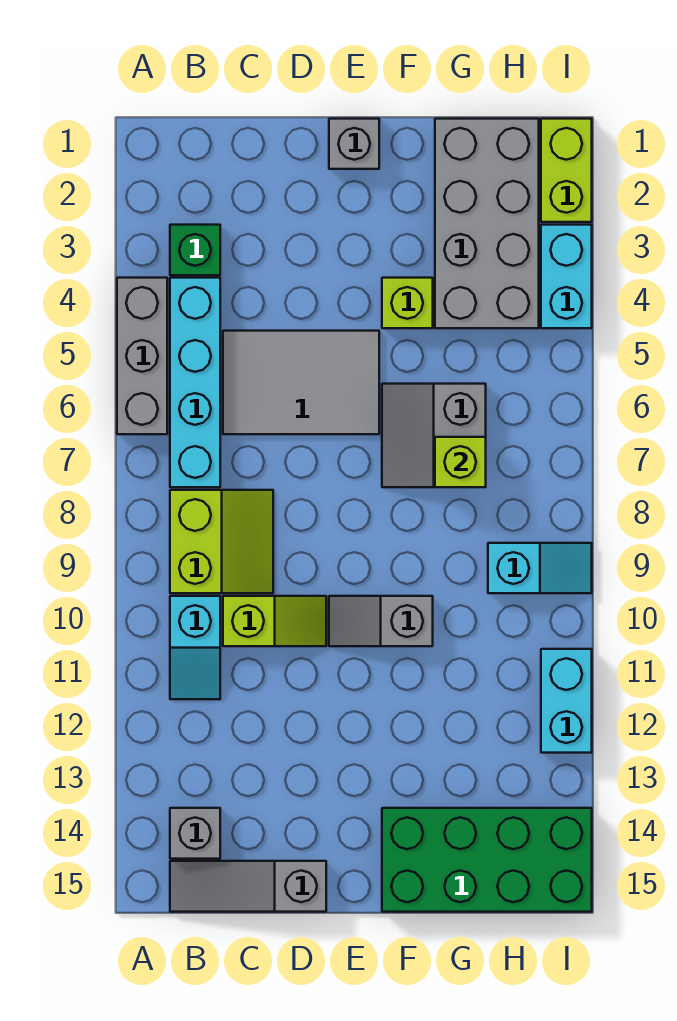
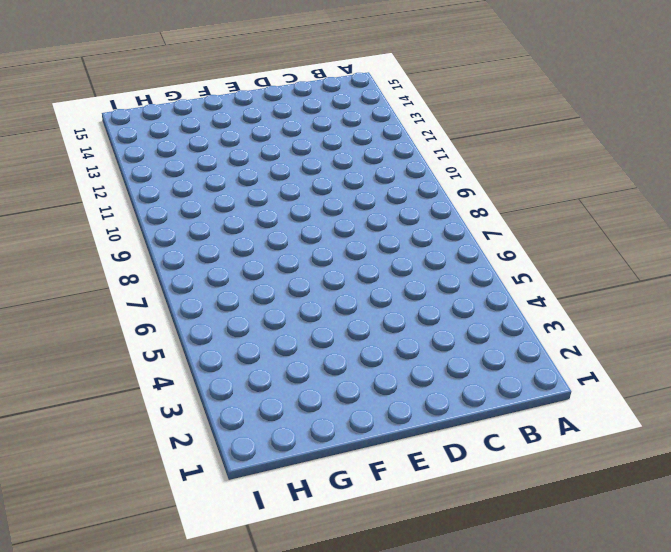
none -> grey 1x3 brick [117,278,167,434]
none -> green 1x1 brick [170,225,220,275]
none -> cyan 1x4 brick [170,278,220,487]

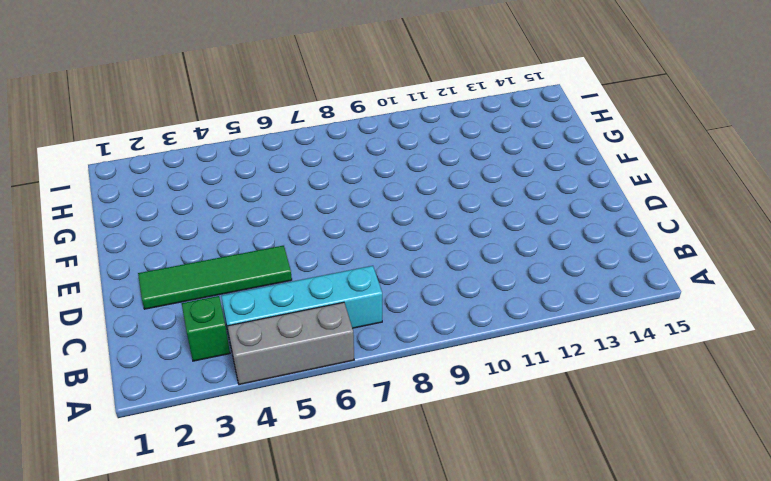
green 1x4 tile [138,246,292,309] -> grey 2x3 tile [223,331,379,434]
none -> lime 2x2 slope [170,490,273,593]
none -> cyan 1x2 slope [170,596,220,699]
none -> grey 1x1 brick [170,808,220,859]

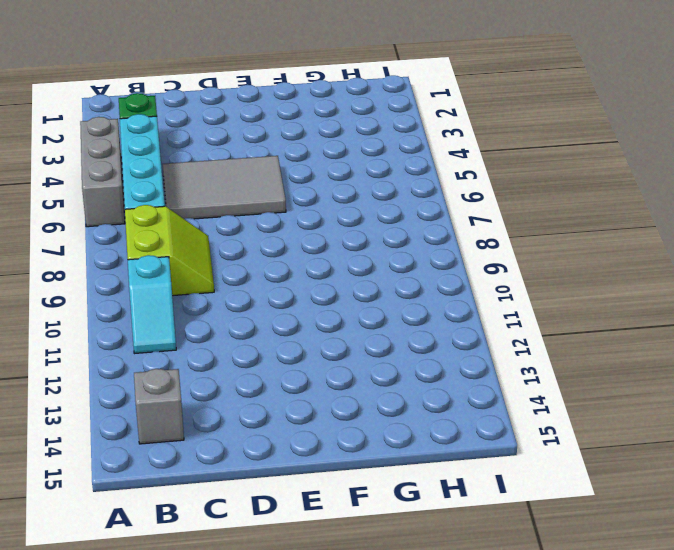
none -> grey 1x3 slope [170,861,326,912]
none -> lime 1x2 slope [223,596,326,646]
none -> grey 1x1 brick [329,119,379,169]

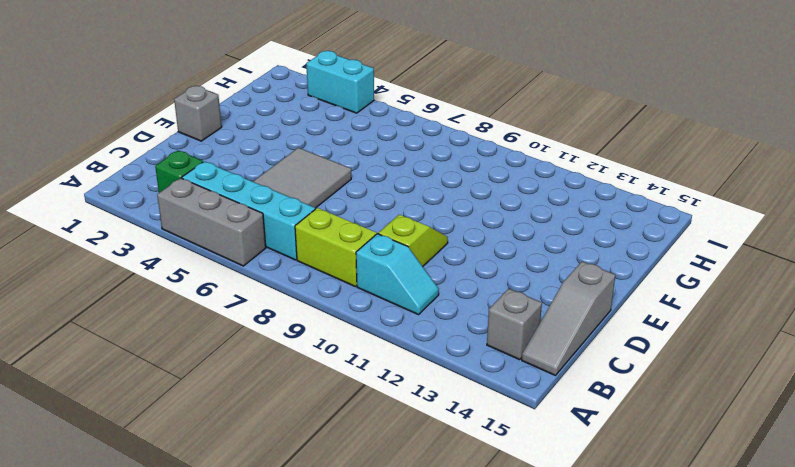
none -> grey 1x2 slope [329,596,433,646]
none -> lime 1x1 brick [382,278,433,328]
none -> grey 2x2 slope [382,384,486,487]

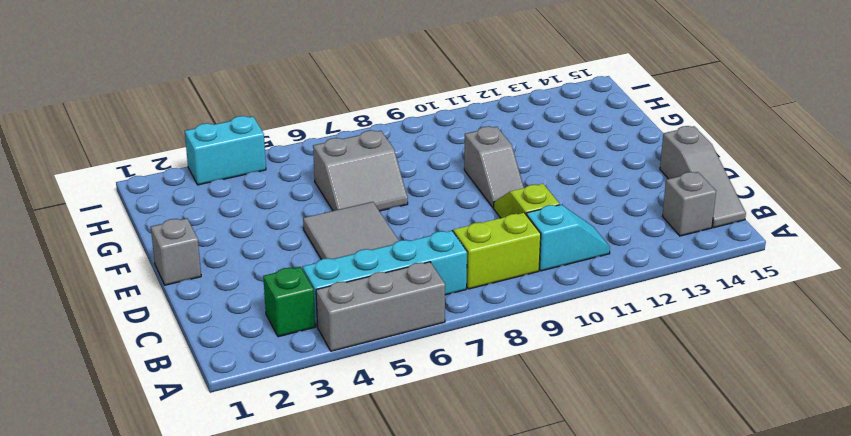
none -> lime 1x1 brick [382,278,433,328]
none -> green 2x4 brick [382,808,592,912]
none -> grey 2x4 brick [435,119,539,328]

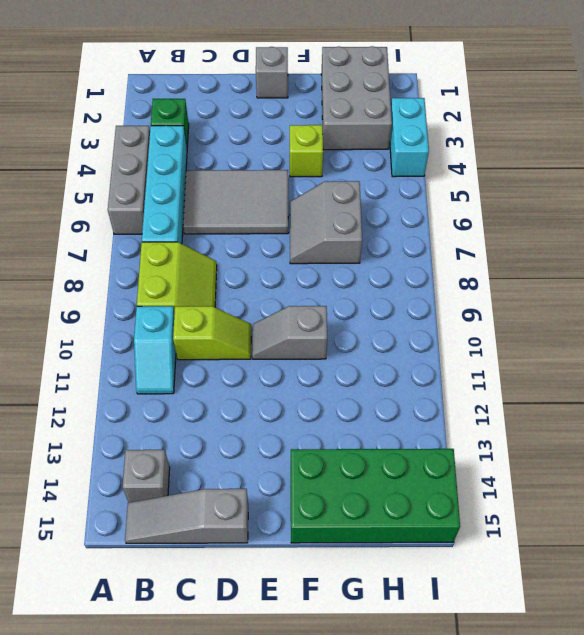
grey 2x3 brick [321,46,392,150] -> grey 2x4 brick [435,119,539,328]
none -> cyan 1x2 slope [488,543,592,593]
none -> lime 1x2 brick [541,119,592,222]
none -> cyan 1x2 brick [541,649,592,753]

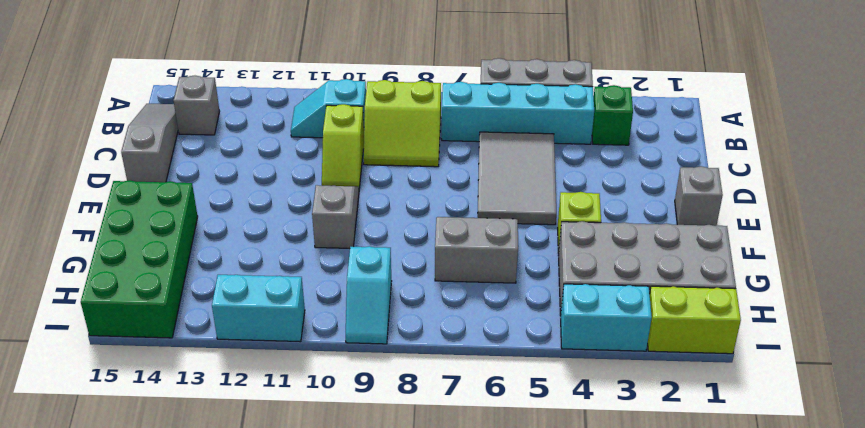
none -> lime 1x1 brick [435,437,486,487]

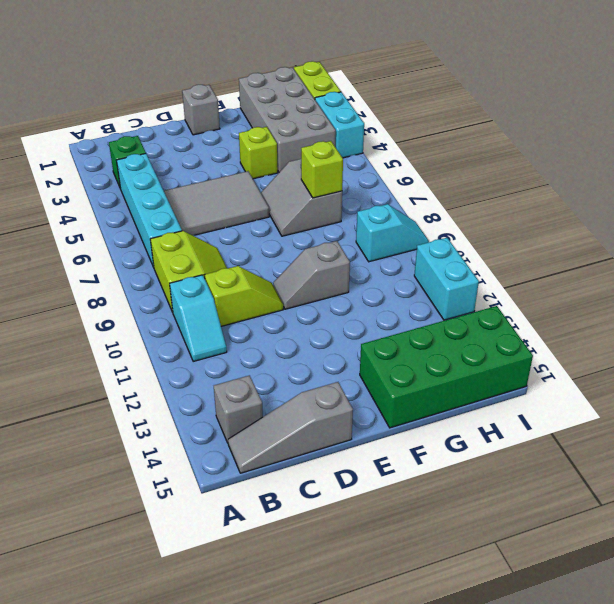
none -> grey 1x3 brick [117,278,167,434]

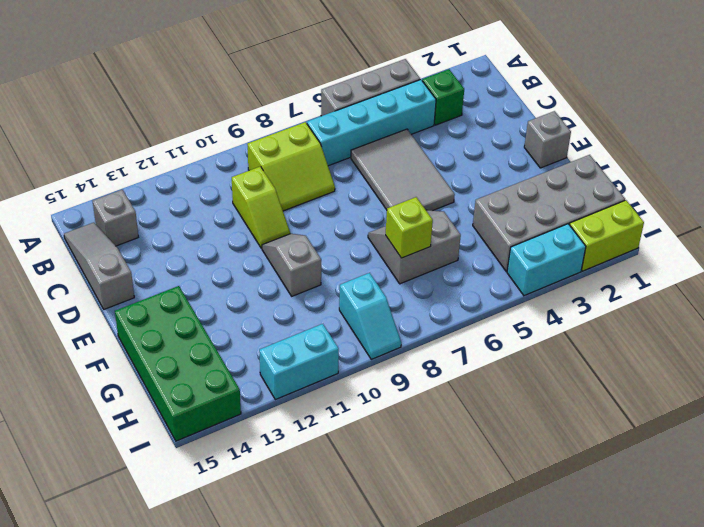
none -> cyan 1x2 slope [170,596,220,699]
none -> lime 1x1 brick [382,278,433,328]

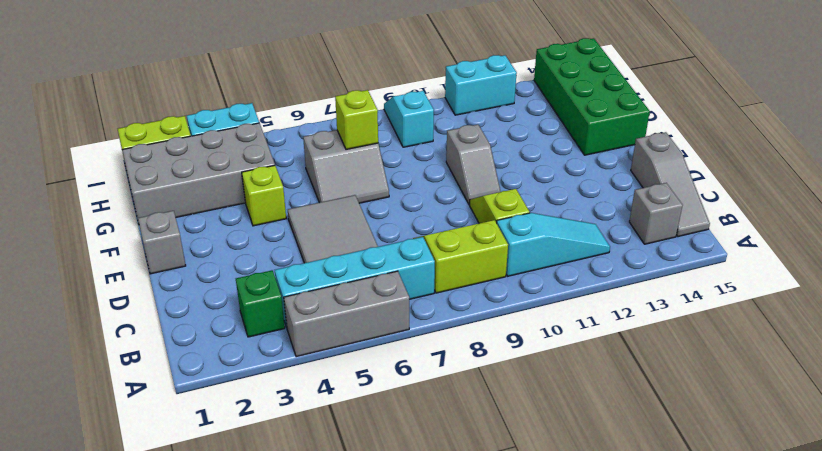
cyan 1x3 slope [497,213,610,276] -> cyan 1x2 slope [170,596,220,699]

